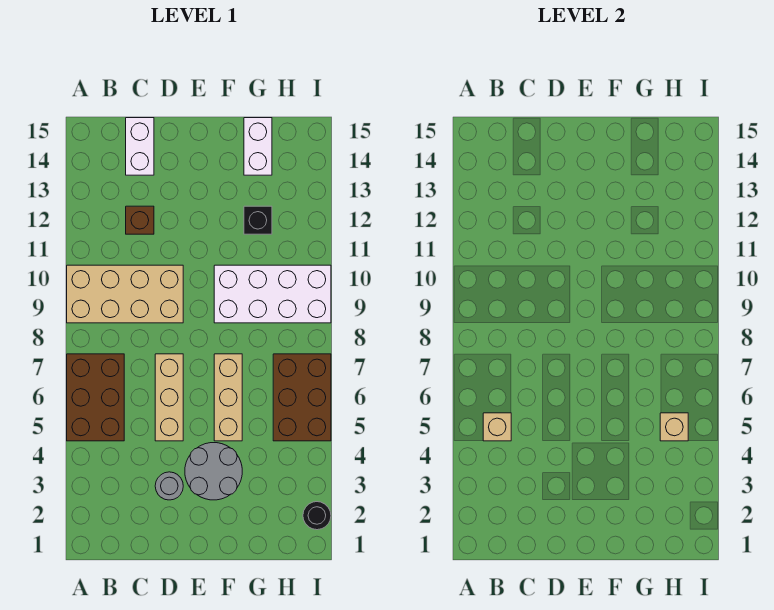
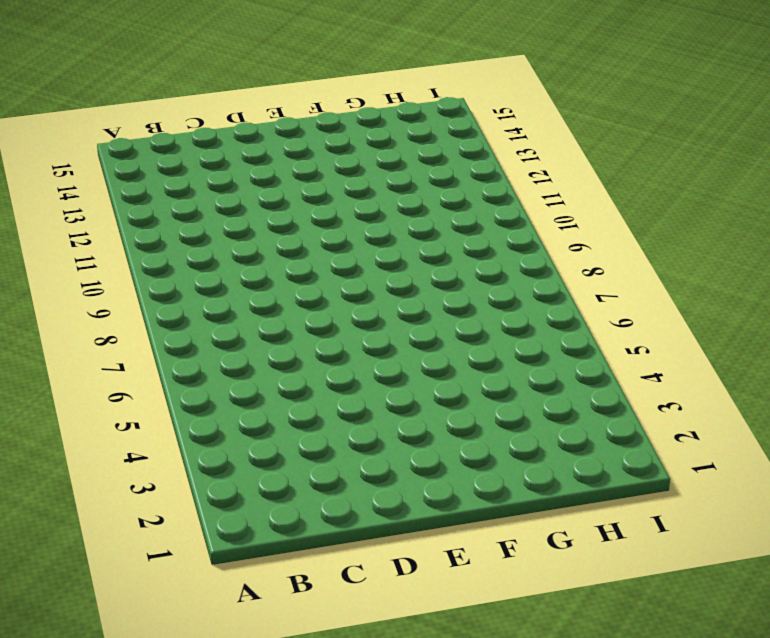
none -> brown 2x3 brick [67,354,124,441]
none -> tan 2x4 brick [67,265,183,323]
none -> brown 1x1 brick [126,206,154,234]

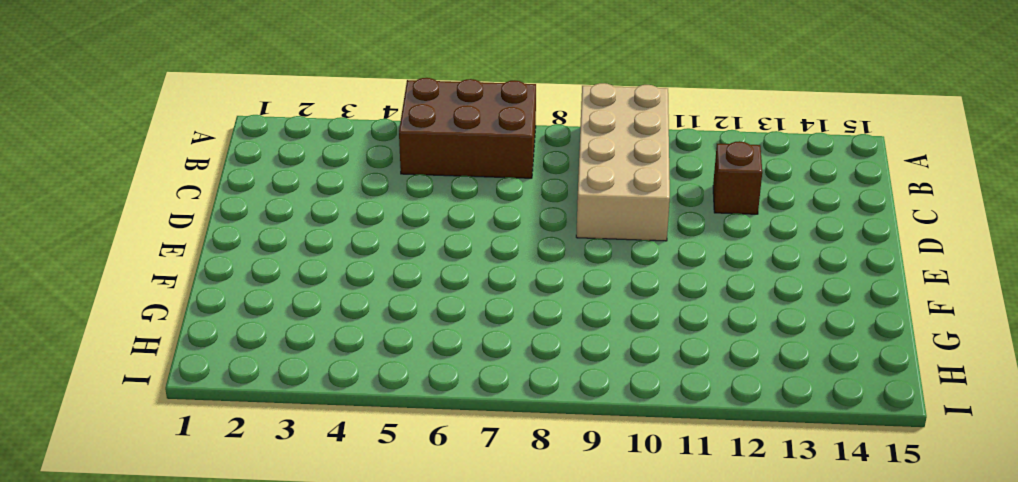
none -> white 1x2 brick [126,118,154,175]
none -> grey 1x1 round brick [155,472,183,500]
none -> tan 1x3 brick [155,354,183,441]

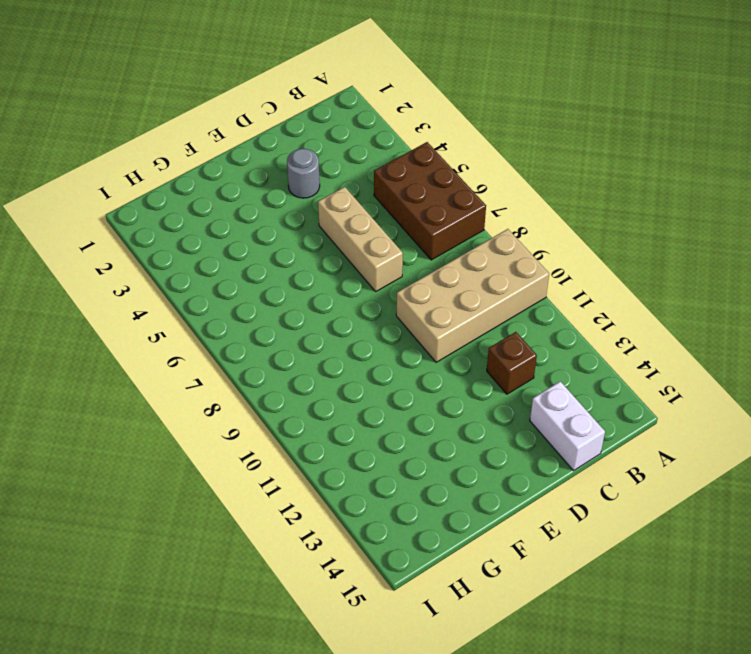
none -> grey 2x2 round brick [185,443,242,500]
none -> tan 1x3 brick [214,354,242,441]
none -> white 2x4 brick [214,265,331,323]

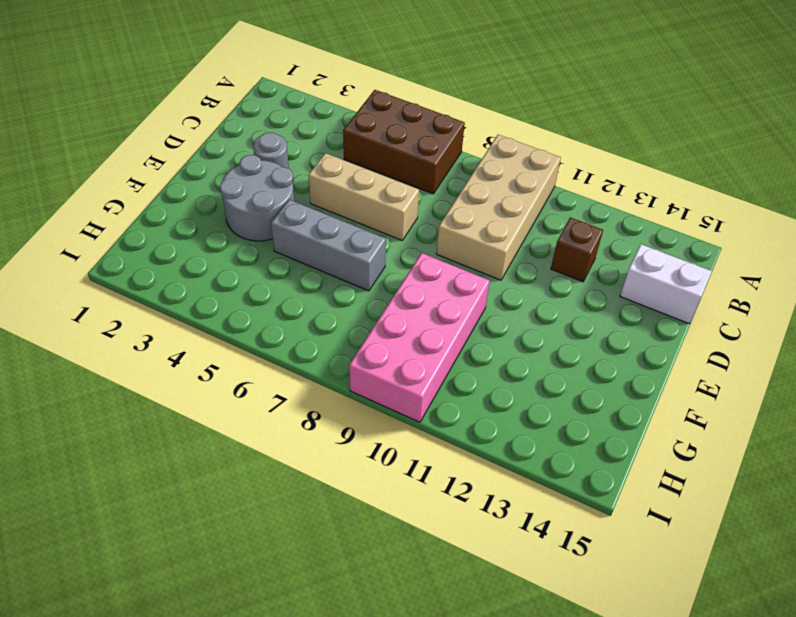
grey 1x3 brick [271,200,386,291] -> tan 1x3 brick [214,354,242,441]
pink 2x4 brick [349,253,490,422] -> white 2x4 brick [214,265,331,323]
none -> black 1x1 brick [244,206,272,234]
none -> white 1x2 brick [244,118,272,175]
none -> brown 2x3 brick [273,354,331,441]

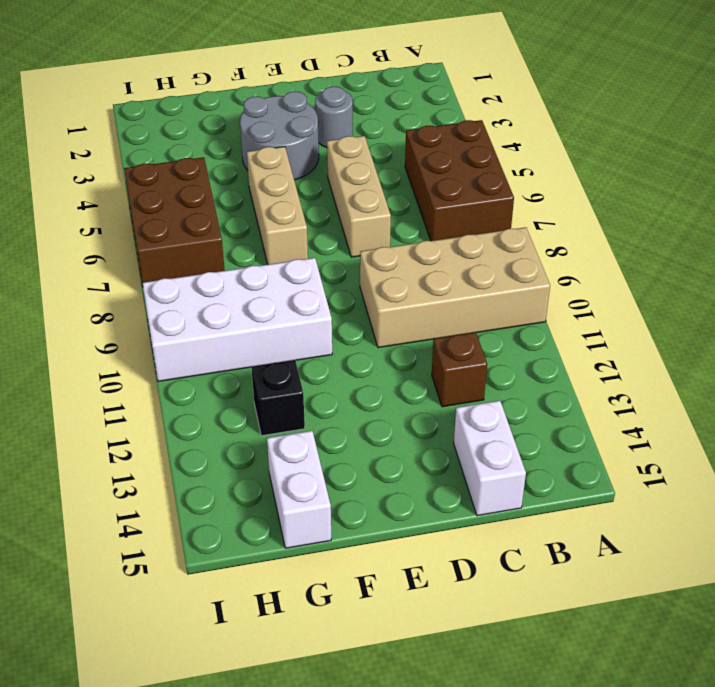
none -> black 1x1 round brick [303,502,331,530]
none -> tan 1x1 brick [483,413,511,441]
none -> tan 1x1 brick [660,413,688,441]

